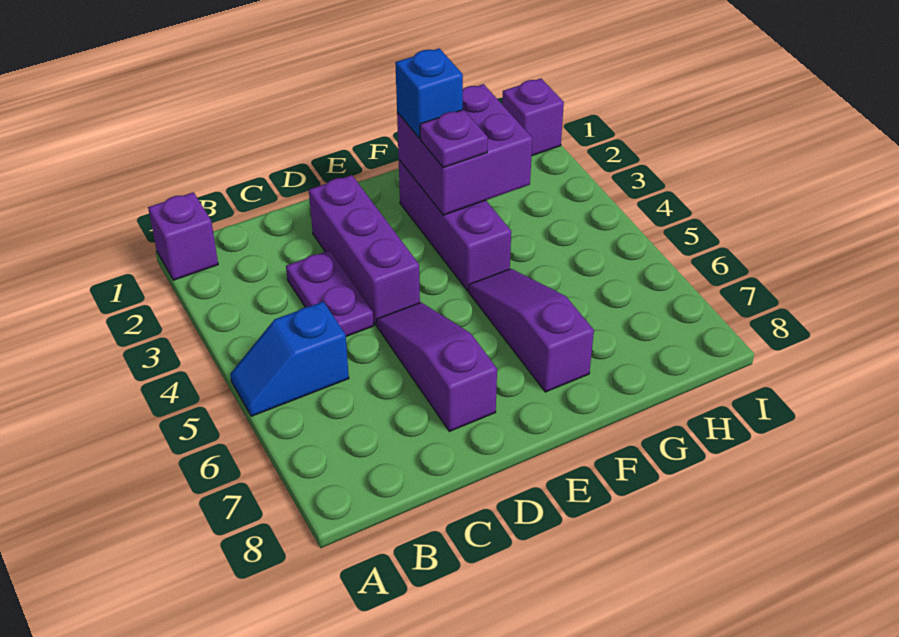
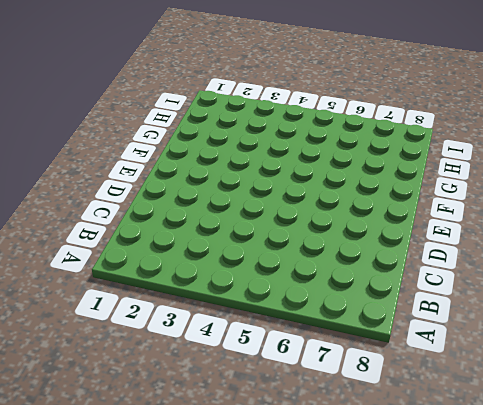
none -> purple 1x1 brick [148,192,218,280]
none -> blue 1x2 slope [230,301,349,416]

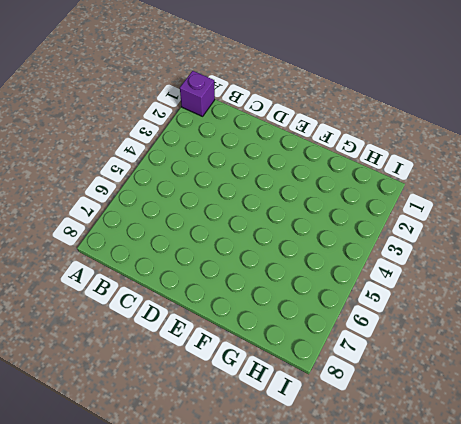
none -> blue 1x2 slope [230,301,349,416]
none -> purple 1x2 plate [286,250,374,336]

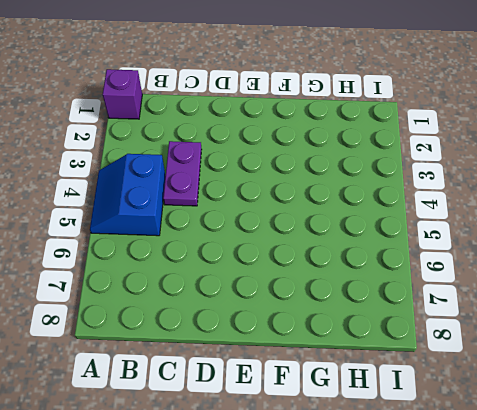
blue 2x2 slope [90,154,166,236] -> blue 1x2 slope [230,301,349,416]
none -> purple 1x3 brick [309,175,420,325]
none -> purple 1x3 slope [377,302,497,431]

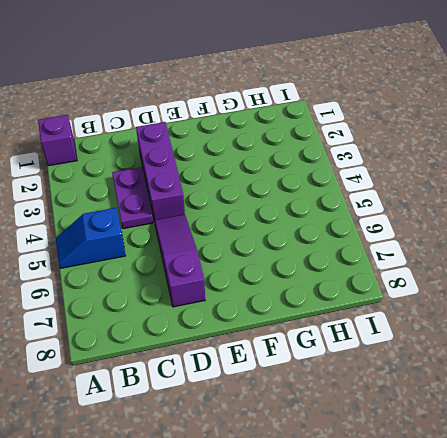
none -> purple 1x3 brick [399,160,511,291]
none -> purple 1x3 slope [469,269,594,392]

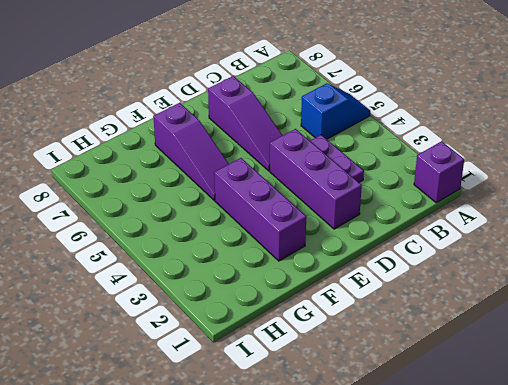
none -> purple 1x1 brick [502,78,564,156]
none -> purple 2x2 brick [397,84,532,215]

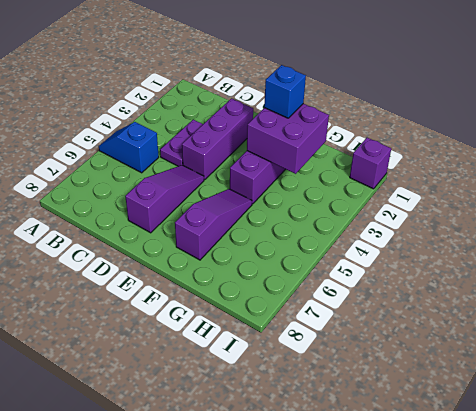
none -> purple 1x1 brick [148,192,218,280]
none -> purple 1x1 plate [420,110,488,168]

